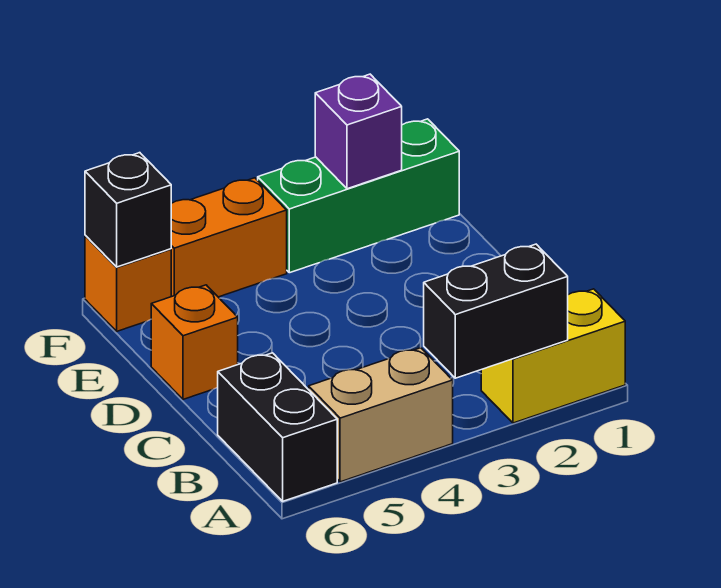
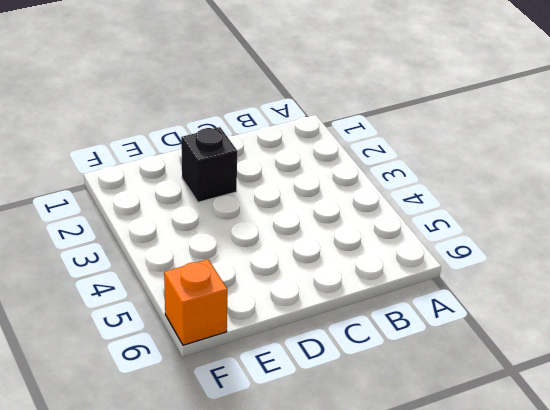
black 1x1 brick [181,127,237,202] -> black 1x1 brick moved to [85,153,171,267]
none -> yellow 1x2 brick [481,289,625,423]
none -> tan 1x2 brick [309,348,453,482]

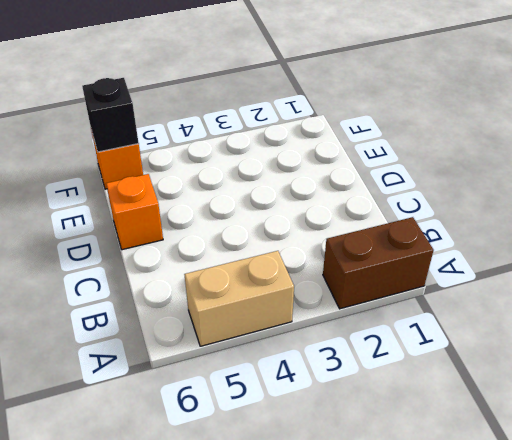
brown 1x2 brick [323,217,434,309] -> yellow 1x2 brick [481,289,625,423]
none -> black 1x2 brick [218,353,337,501]
none -> green 1x3 brick [258,119,459,273]

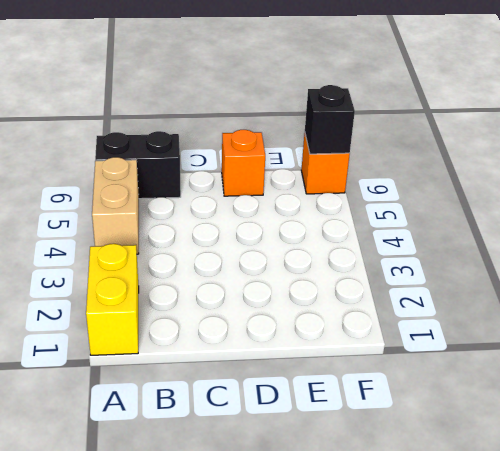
none -> green 1x3 brick [258,119,459,273]
none -> orange 1x2 brick [171,178,287,297]

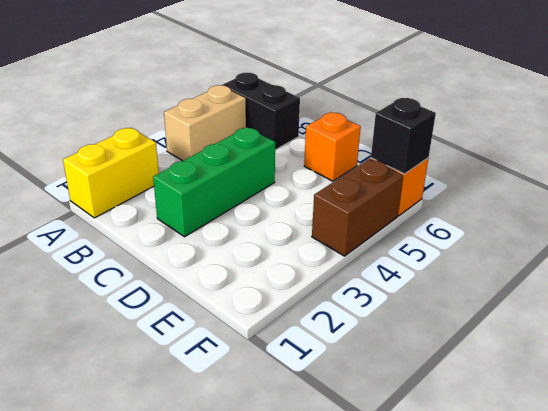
green 1x3 brick [153,128,275,237] -> green 1x3 brick moved to [258,119,459,273]
brown 1x2 brick [312,159,403,256] -> orange 1x2 brick [171,178,287,297]
none -> black 1x2 brick [424,244,568,378]
none -> purple 1x1 brick [315,74,402,189]

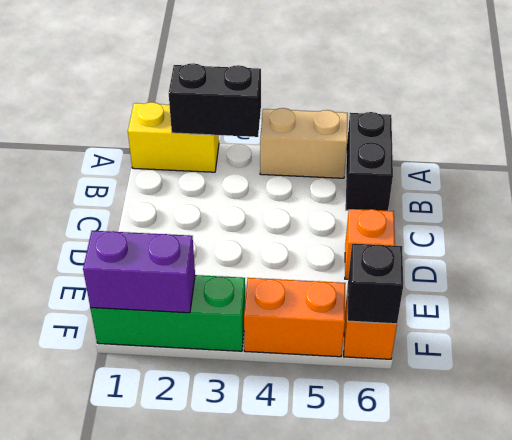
purple 1x2 brick [83,231,195,313] -> purple 1x1 brick [315,74,402,189]

